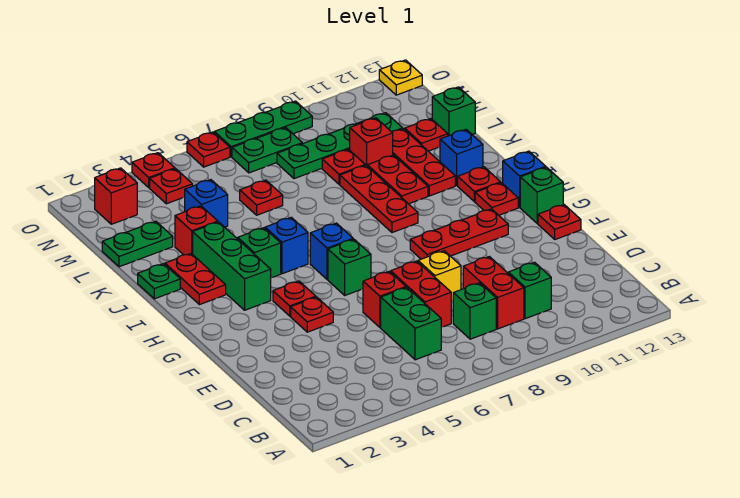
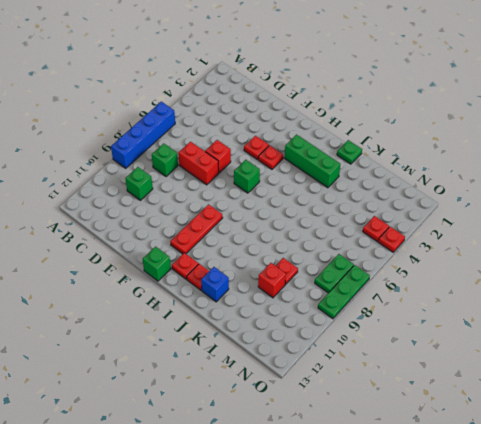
blue 1x4 brick [111,102,175,168] -> none
none -> green 1x2 brick [381,287,441,360]
none -> red 1x2 brick [463,257,524,329]
none -> yellow 1x1 brick [418,251,461,301]
none -> red 1x1 plate [538,205,581,239]

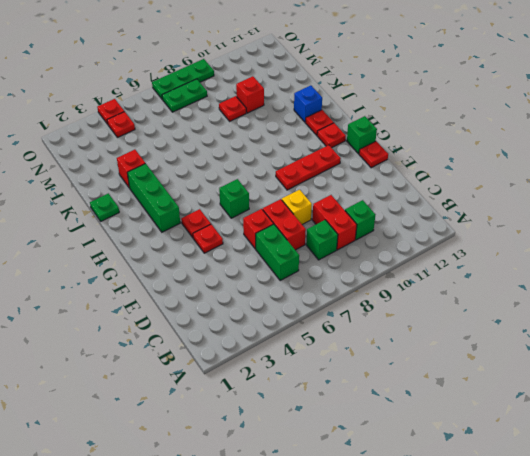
none -> blue 1x1 brick [310,223,353,279]
none -> blue 1x1 brick [503,151,546,207]
none -> red 1x2 plate [165,254,226,305]
none -> green 1x1 brick [238,228,281,278]

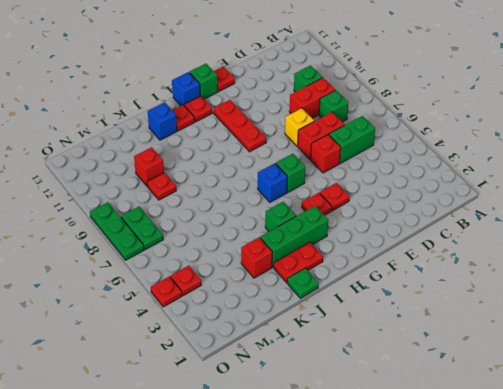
none -> blue 1x1 brick [265,217,308,274]
none -> red 1x3 plate [340,165,418,233]
none -> red 1x2 plate [367,155,428,204]
none -> red 1x3 plate [392,129,455,196]

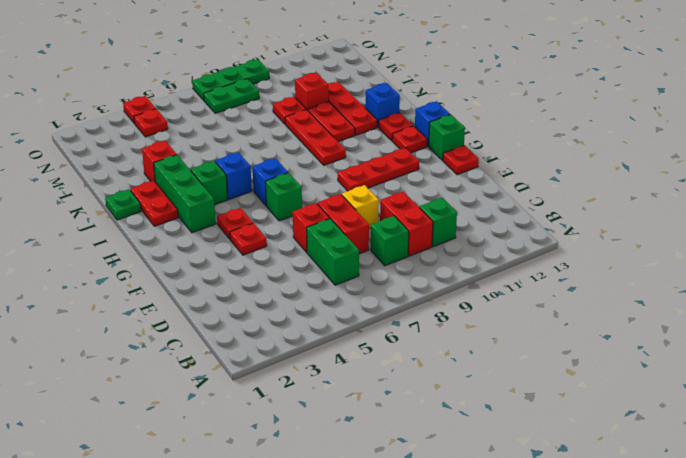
none -> green 1x2 plate [102,221,173,267]
none -> blue 1x1 brick [185,180,228,227]
none -> red 1x1 plate [240,180,283,215]
none -> red 1x1 plate [405,119,448,151]

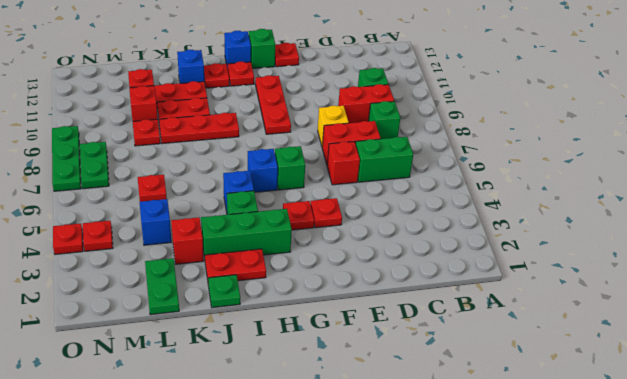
none -> green 1x1 brick [432,87,475,136]
none -> green 1x4 plate [277,113,403,179]
none -> red 1x1 brick [95,168,137,224]
none -> red 1x1 plate [187,132,230,167]

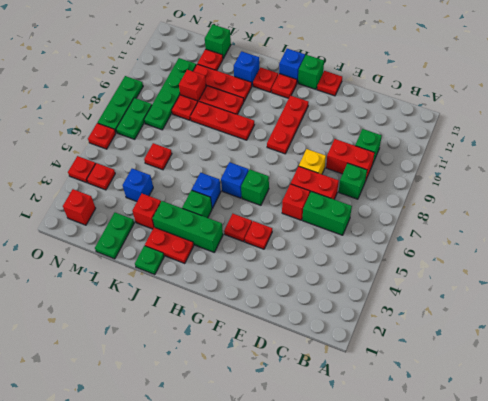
none -> yellow 1x1 plate [379,60,422,95]

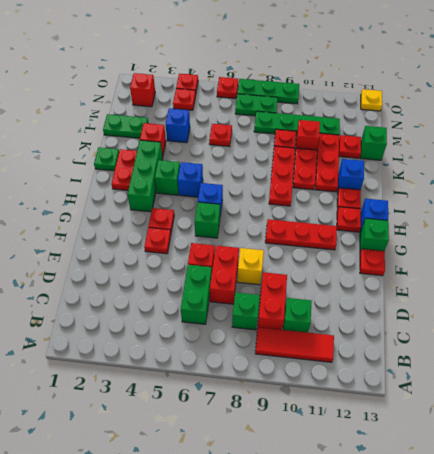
red 1x3 tile [255,327,334,362] -> none

